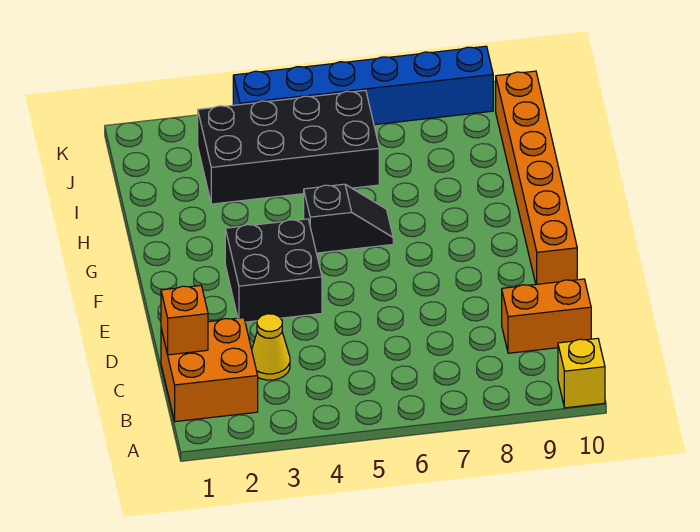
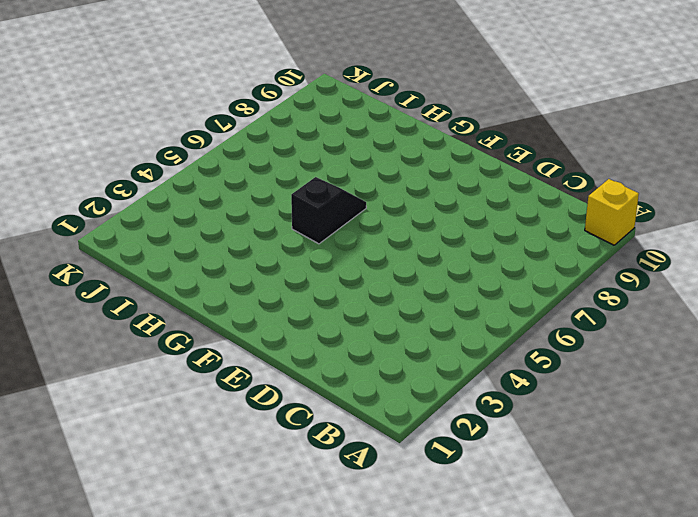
none -> orange 2x2 brick [161,318,258,422]
none -> yellow 1x1 cone [252,314,290,380]

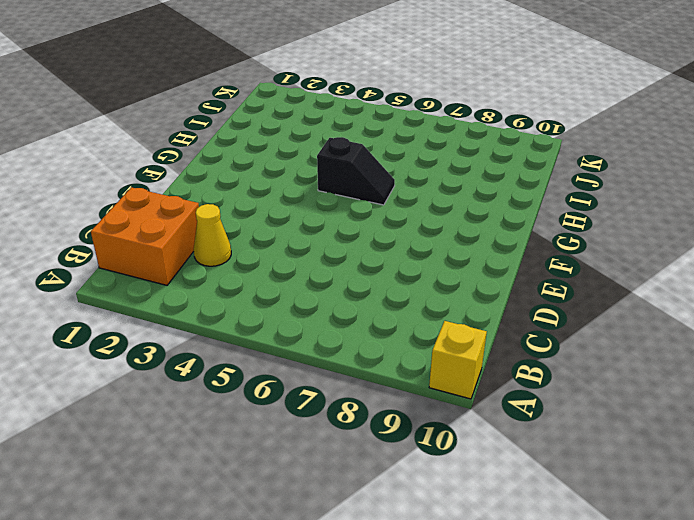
none -> orange 1x2 brick [502,279,591,353]
none -> black 2x2 brick [225,219,322,322]

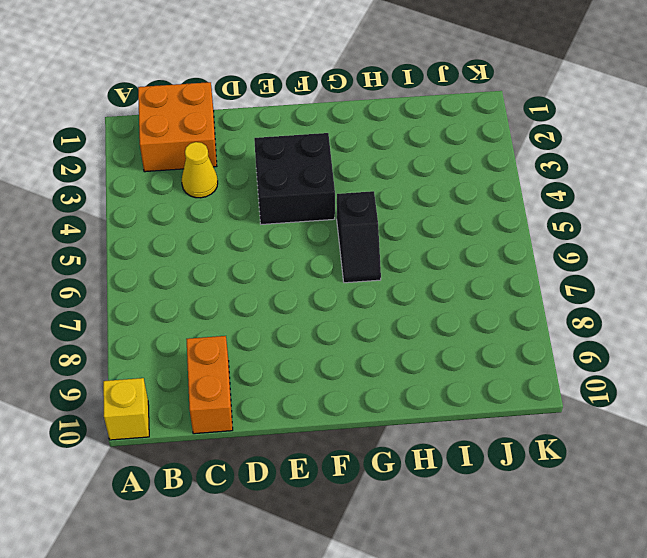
none -> orange 1x6 brick [496,71,577,284]
none -> black 2x4 brick [198,90,379,204]

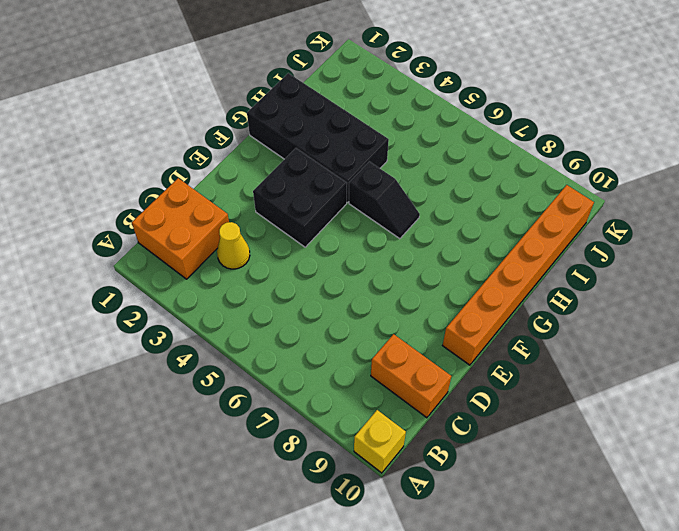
black 2x4 brick [247,73,389,203] -> black 2x4 brick moved to [198,90,379,204]
none -> blue 1x6 brick [233,46,493,125]
none -> orange 1x1 brick [161,285,208,355]

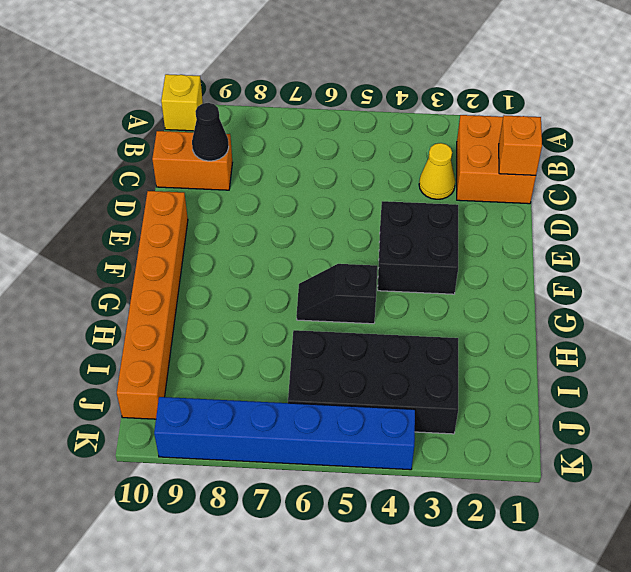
black 1x1 cone [192,103,229,161] -> none

